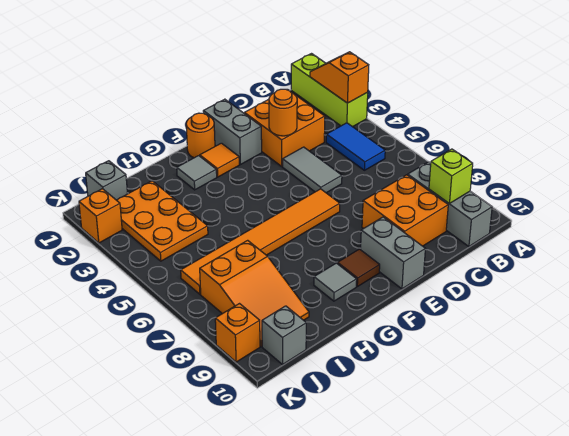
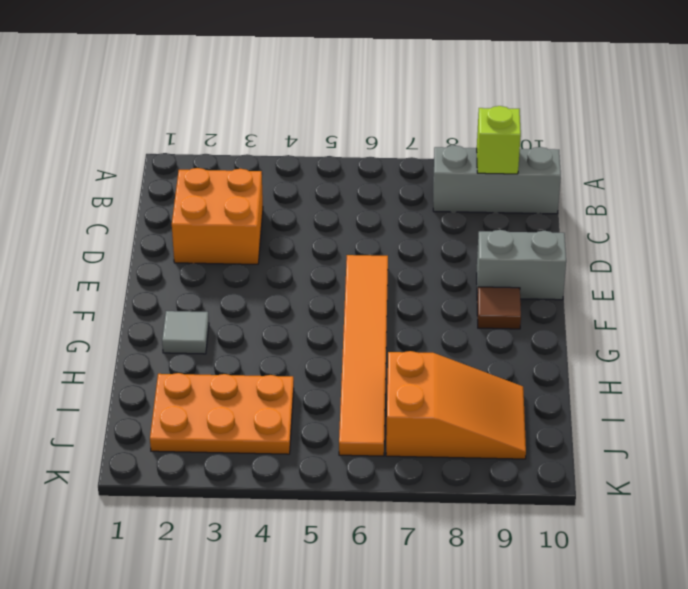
none -> lime 1x3 brick [291,54,368,127]
none -> blue 1x2 tile [326,123,385,170]
none -> orange 2x2 brick [362,175,448,246]

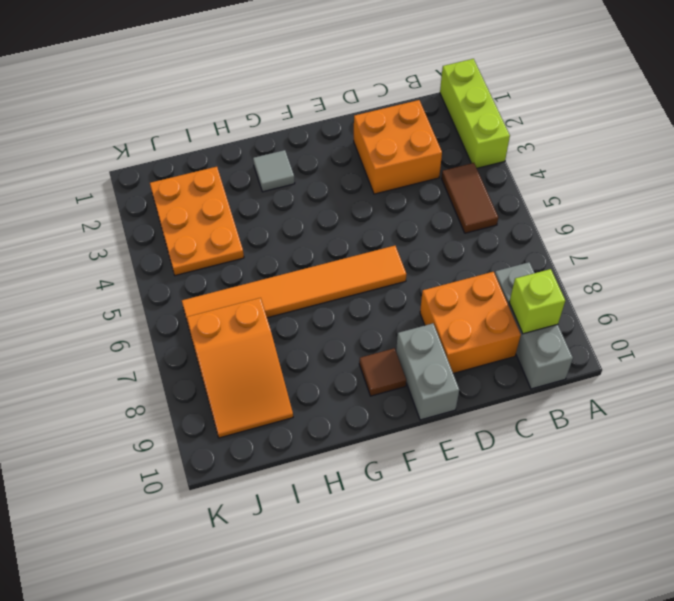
brown 1x2 tile [441,163,498,233] -> blue 1x2 tile [326,123,385,170]
none -> grey 1x2 tile [283,147,342,193]
none -> grey 1x2 brick [203,99,262,165]
none -> orange 1x1 round brick [186,113,215,158]

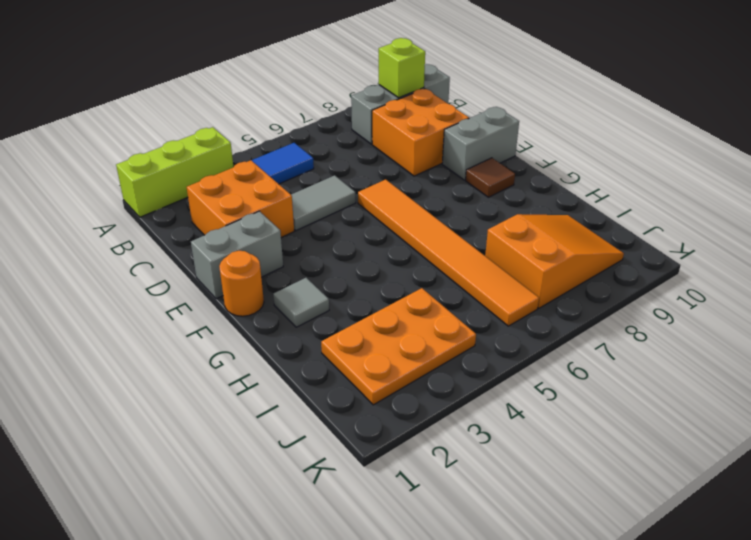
none -> orange 1x1 tile [200,143,239,177]
none -> grey 1x1 tile [314,263,357,301]
none -> grey 1x1 brick [86,161,127,200]

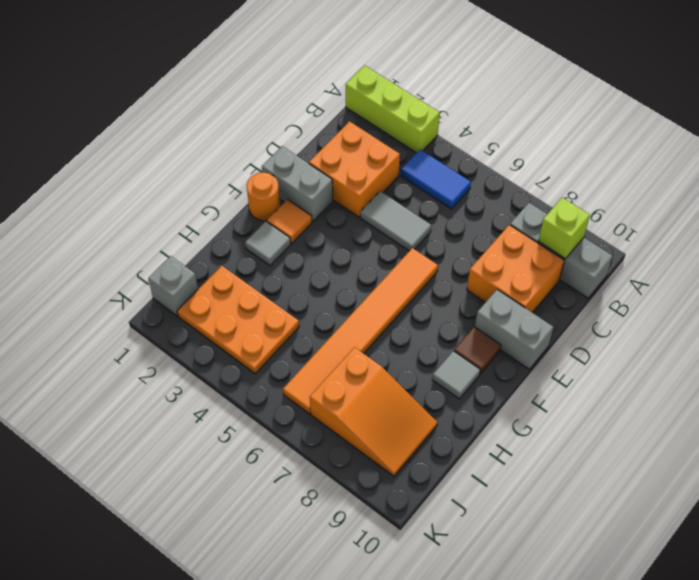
none -> grey 1x1 brick [262,306,306,364]
none -> orange 1x1 brick [79,189,122,243]
none -> orange 1x1 brick [215,304,260,362]

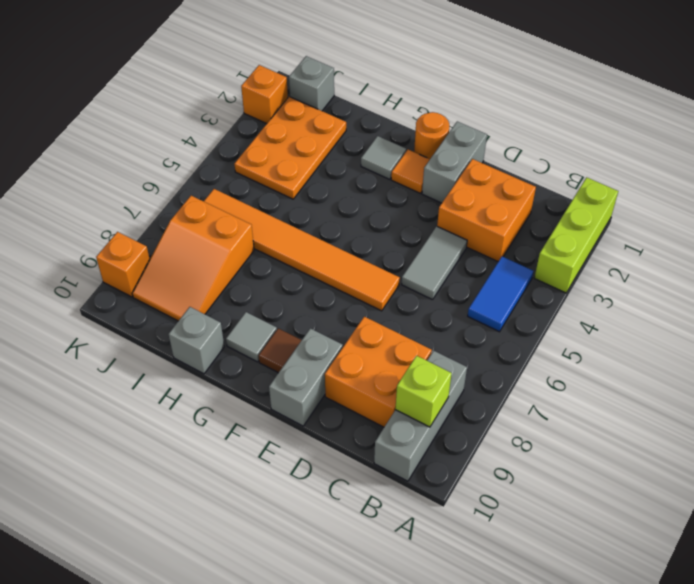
grey 1x1 brick [169,307,224,374] -> grey 1x1 brick moved to [262,306,306,364]
none -> orange 1x2 slope [310,52,369,103]
none -> orange 1x1 round brick [269,89,297,136]

